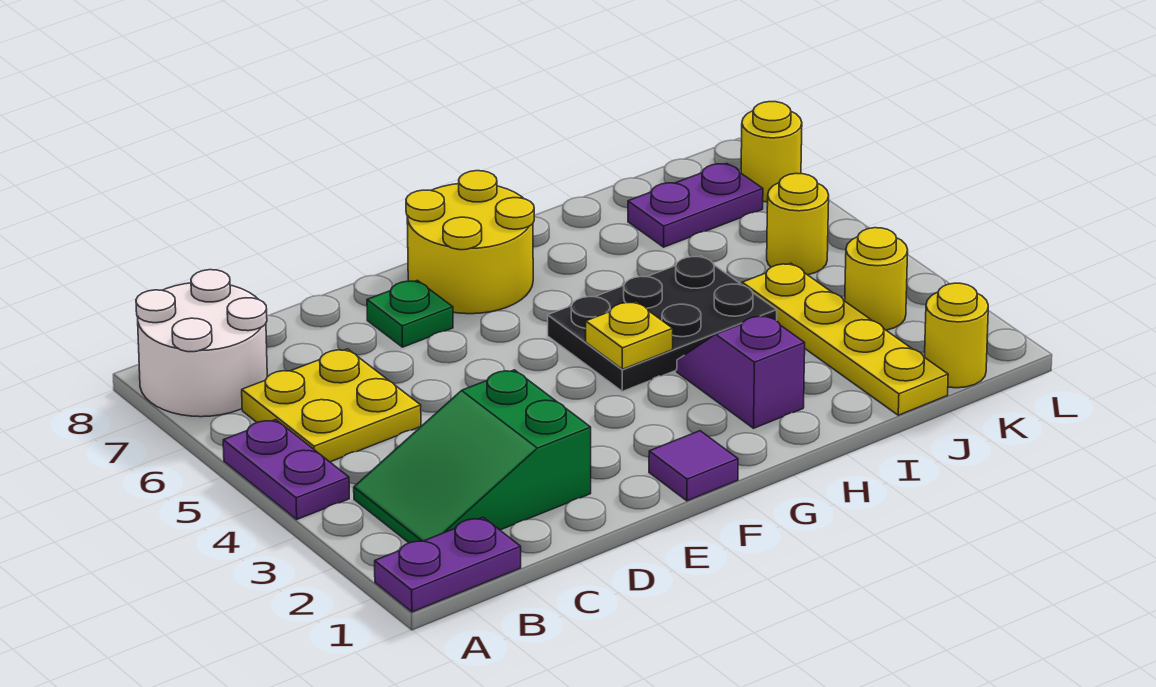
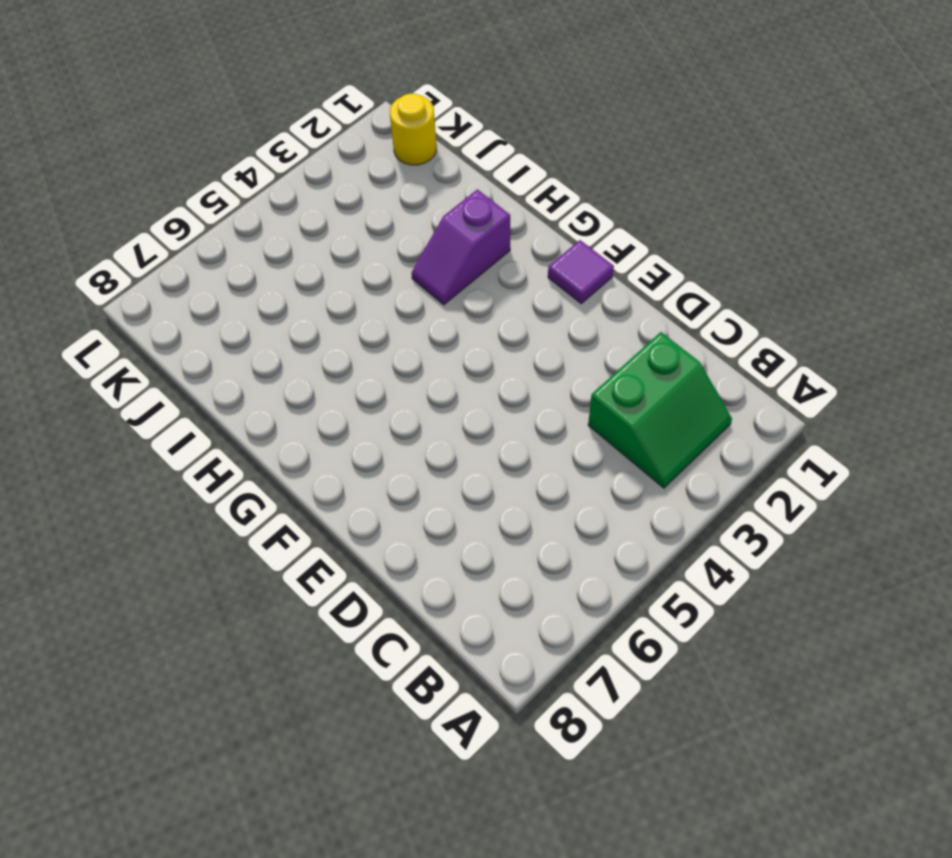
green 2x2 slope [588,332,732,488] -> green 2x3 slope [354,370,591,543]
none -> purple 1x2 plate [375,517,521,612]
none -> purple 1x2 plate [223,420,349,519]
none -> white 2x2 round brick [136,270,267,417]

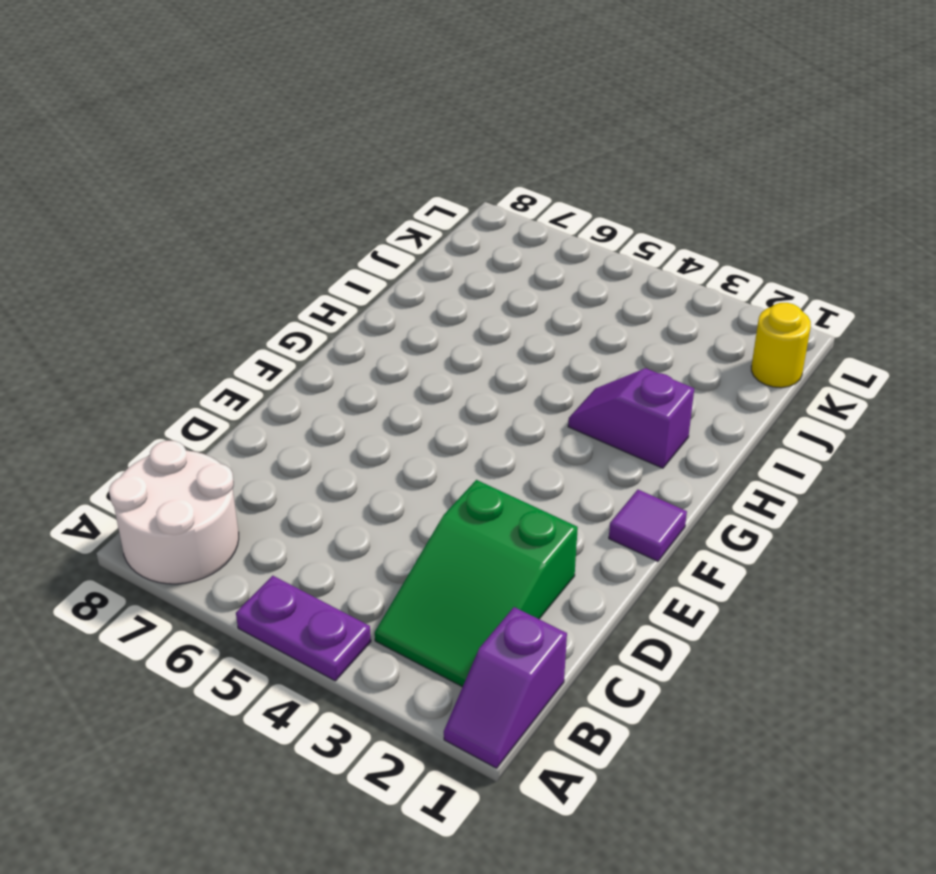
purple 1x2 slope [444,607,567,768] -> purple 1x2 plate [375,517,521,612]
none -> yellow 2x2 plate [242,349,421,462]
none -> green 1x1 plate [367,280,453,347]
none -> yellow 2x2 round brick [406,171,534,314]

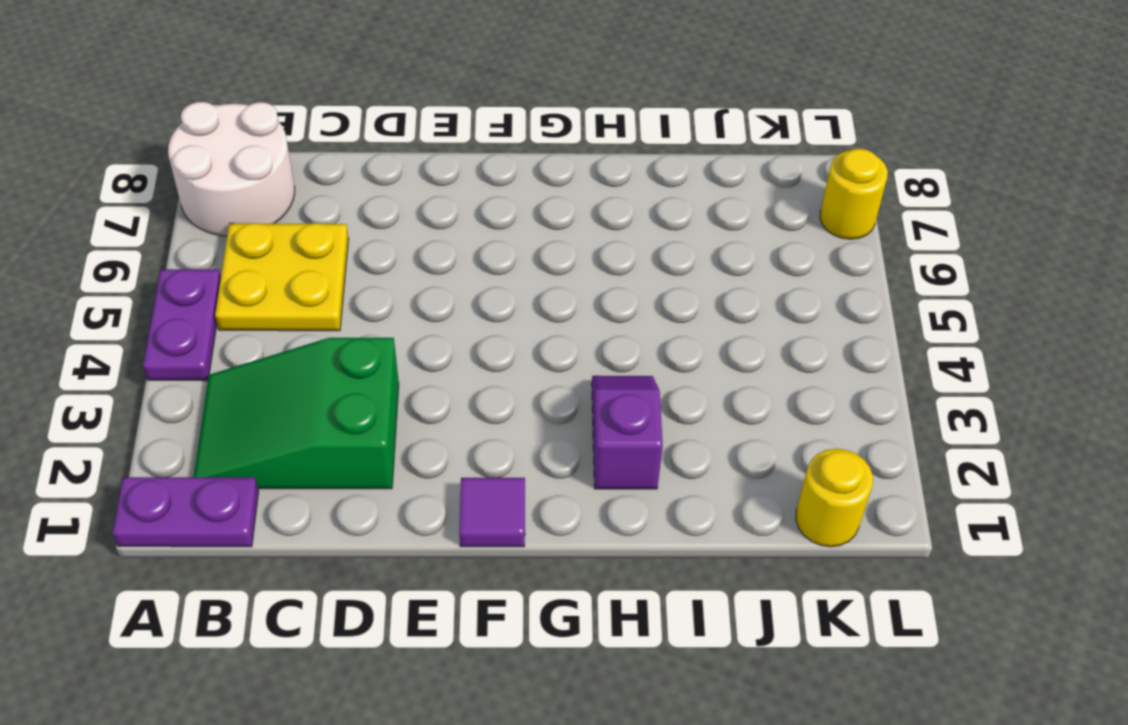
none -> green 1x1 plate [367,280,453,347]
none -> yellow 2x2 round brick [406,171,534,314]
none -> black 2x3 plate [548,256,777,391]

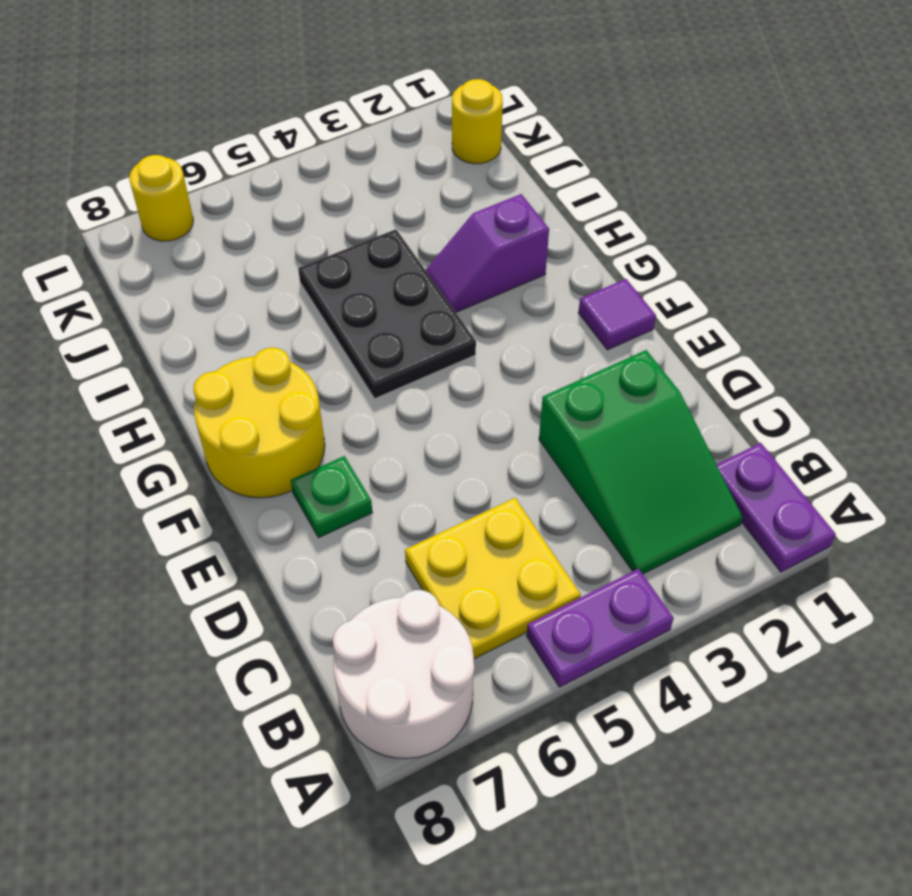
none -> yellow 1x4 plate [742,263,948,415]
none -> purple 1x2 plate [628,163,763,247]
none -> yellow 1x1 round brick [845,228,908,330]

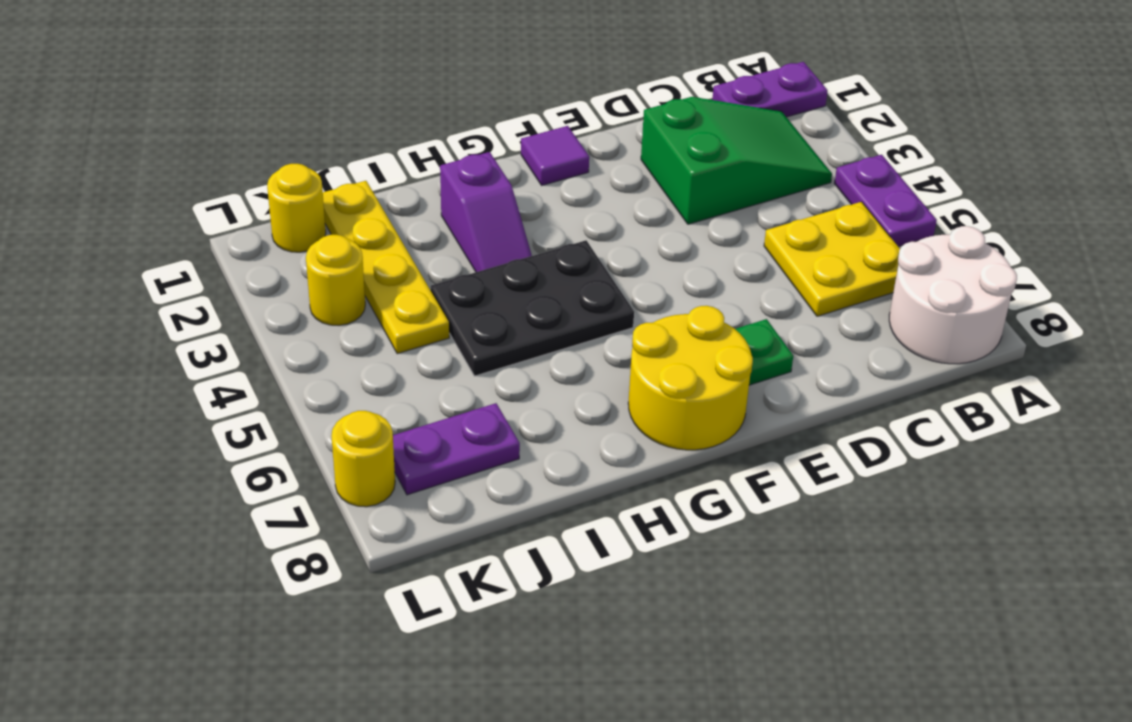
none -> yellow 1x1 round brick [767,173,829,275]
none -> yellow 1x1 plate [586,302,673,369]

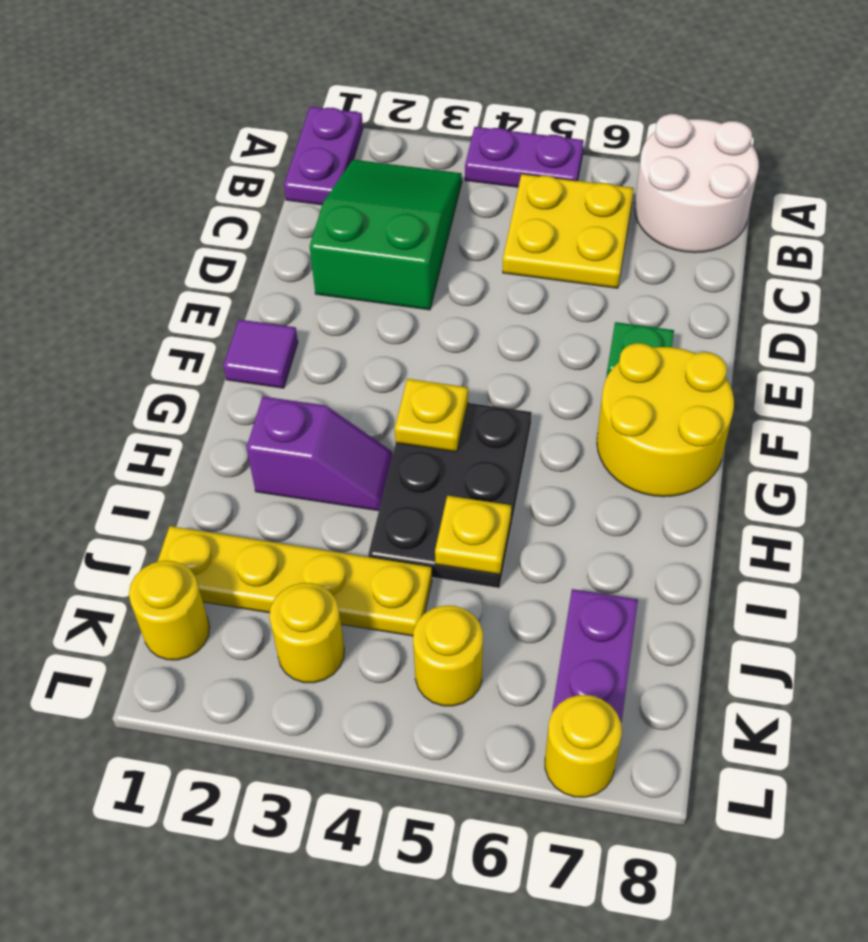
yellow 1x1 plate [435,496,511,574] -> none

